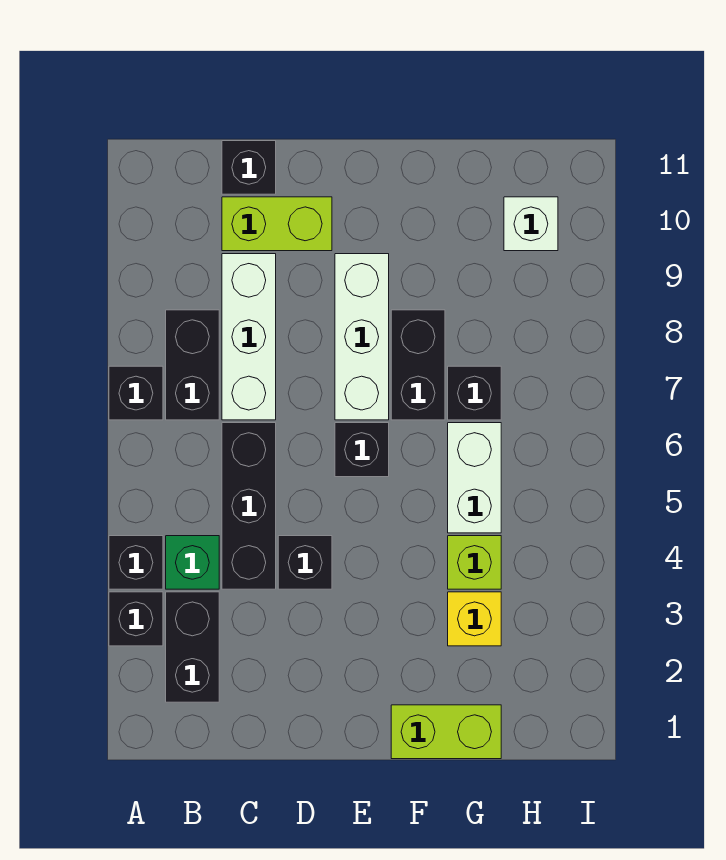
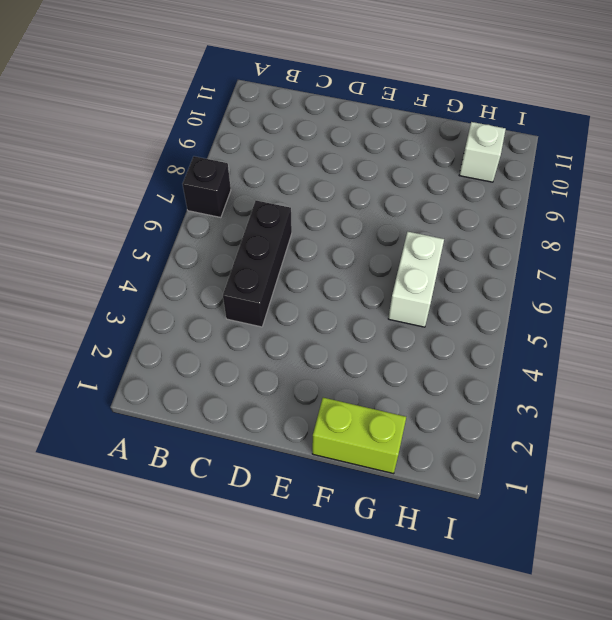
none -> black 1x1 brick [109,592,163,646]
none -> black 1x1 brick [109,536,163,589]
none -> black 1x2 brick [166,592,219,702]

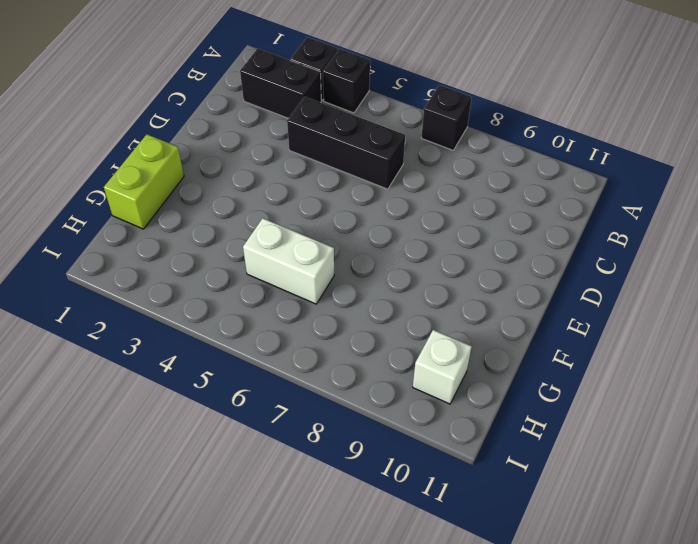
none -> green 1x1 brick [166,536,219,589]
none -> black 1x2 brick [166,310,219,420]
none -> white 1x3 brick [222,254,276,420]

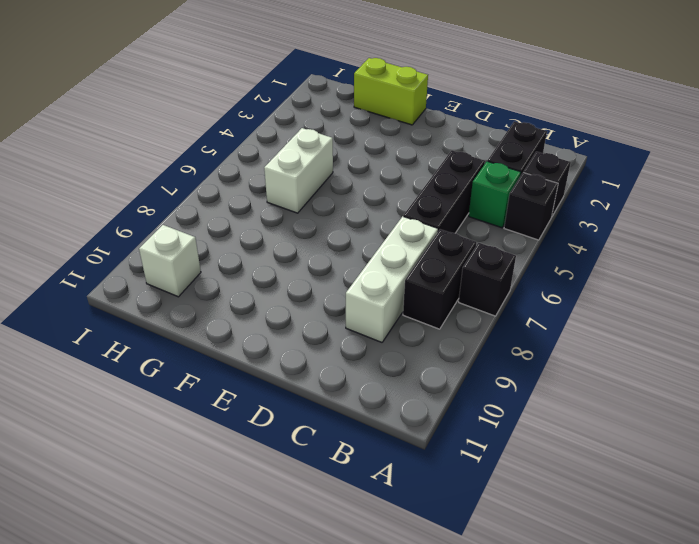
none -> lime 1x2 brick [222,197,332,251]
none -> black 1x1 brick [222,141,276,194]
none -> black 1x1 brick [278,536,332,589]

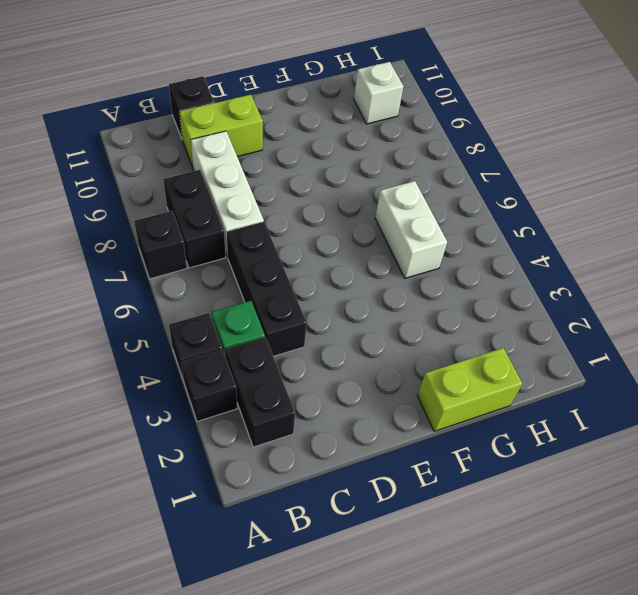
none -> black 1x1 brick [278,536,332,589]
none -> black 1x1 brick [335,423,389,477]
none -> white 1x3 brick [335,254,389,420]

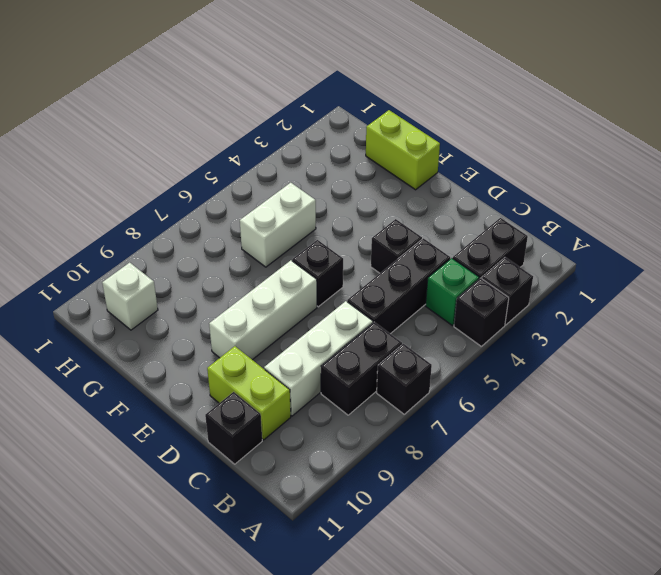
none -> black 1x2 brick [391,310,445,420]
none -> yellow 1x1 brick [448,592,501,646]
none -> lime 1x1 brick [448,536,501,589]

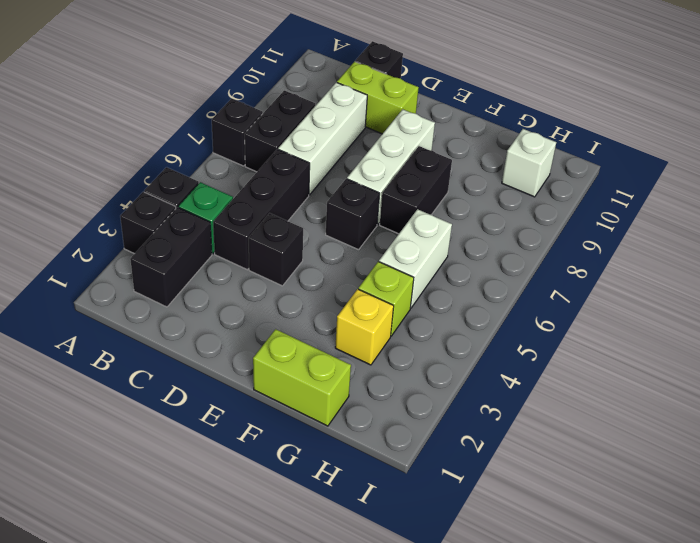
none -> black 1x1 brick [448,366,501,420]

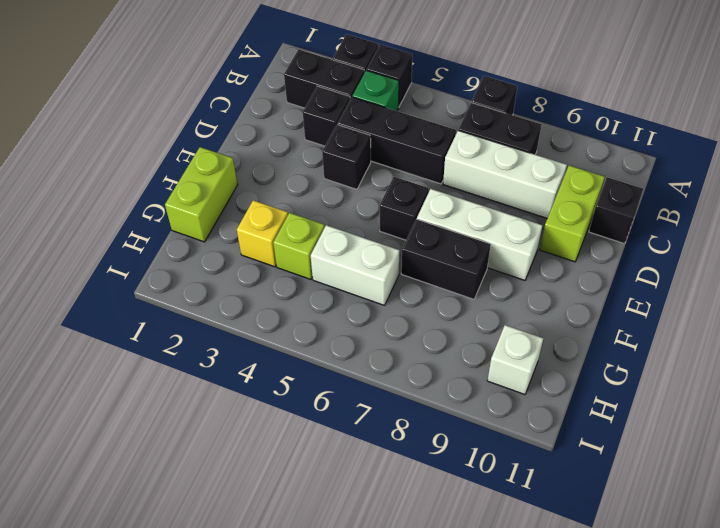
black 1x1 brick [303,86,350,146] -> black 1x1 brick moved to [448,366,501,420]

